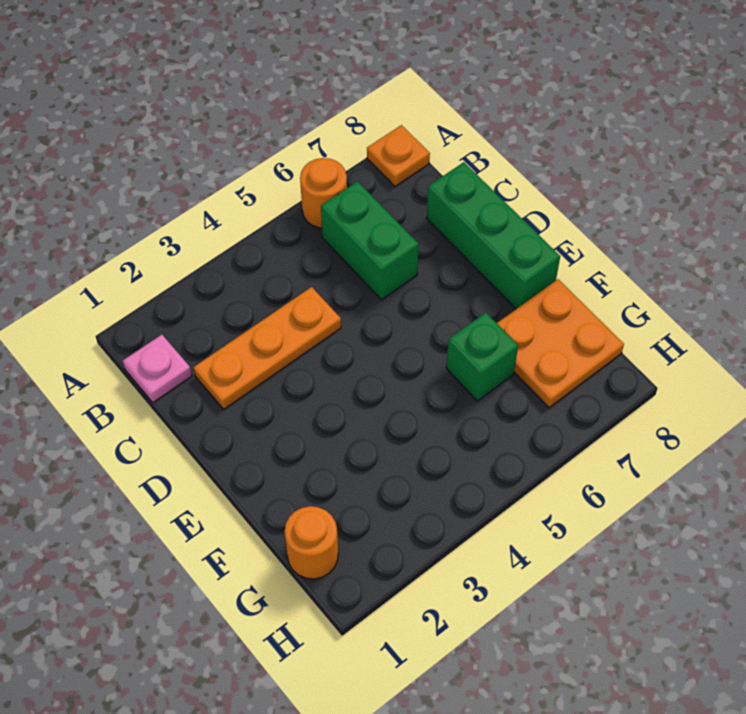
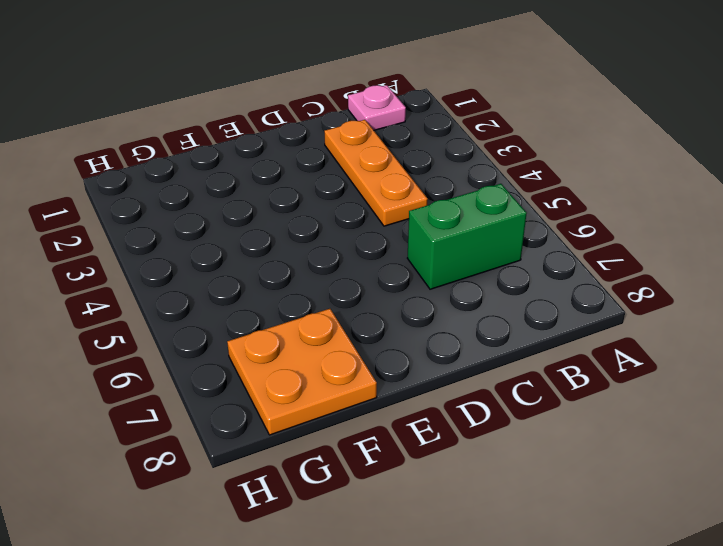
none -> orange 1x1 round brick [300,158,347,228]
none -> orange 1x1 plate [367,125,430,186]

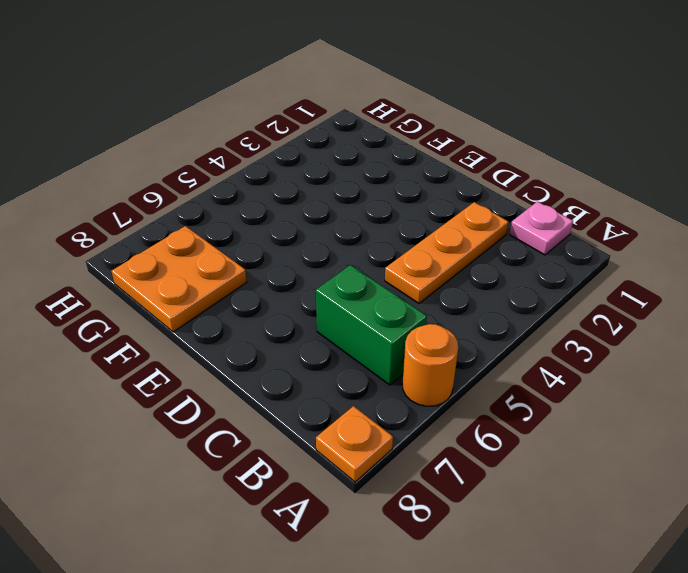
none -> green 1x3 brick [427,162,560,309]
none -> green 1x1 brick [446,313,518,401]

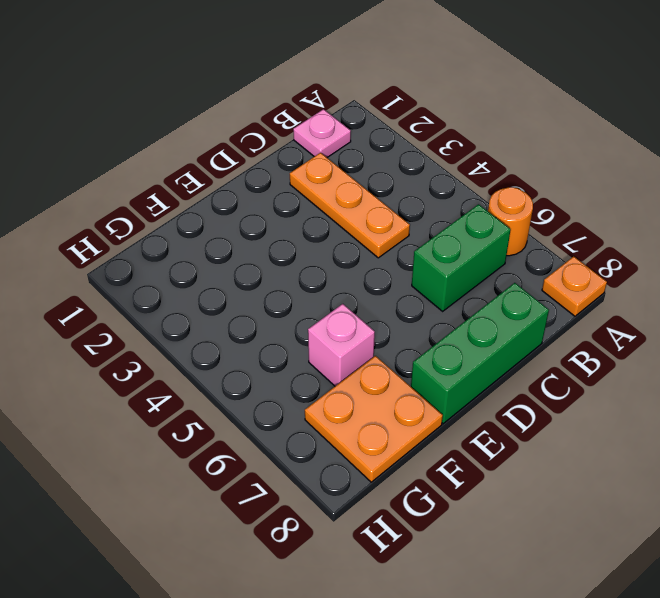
pink 1x1 brick [308,304,375,386] -> green 1x1 brick [446,313,518,401]
none -> orange 1x1 round brick [285,506,338,579]

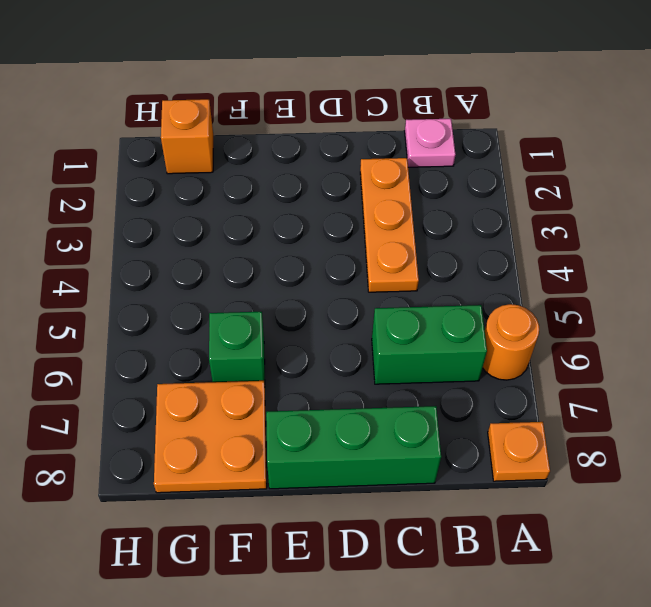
orange 1x1 brick [161,99,213,174] -> orange 1x1 round brick [285,506,338,579]

